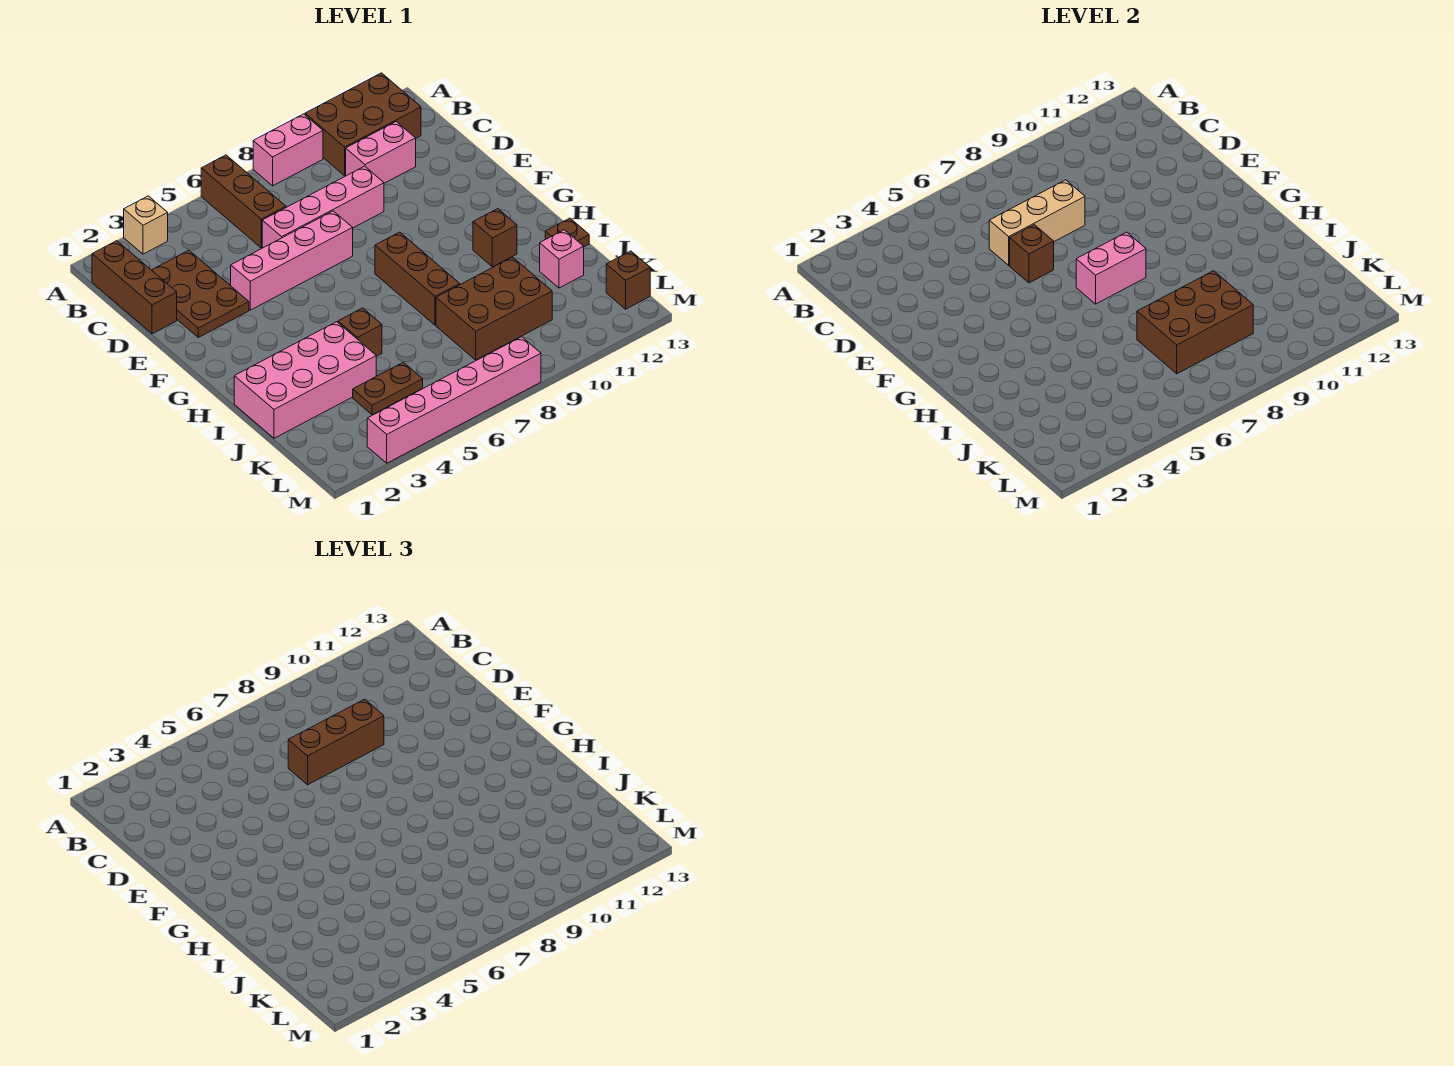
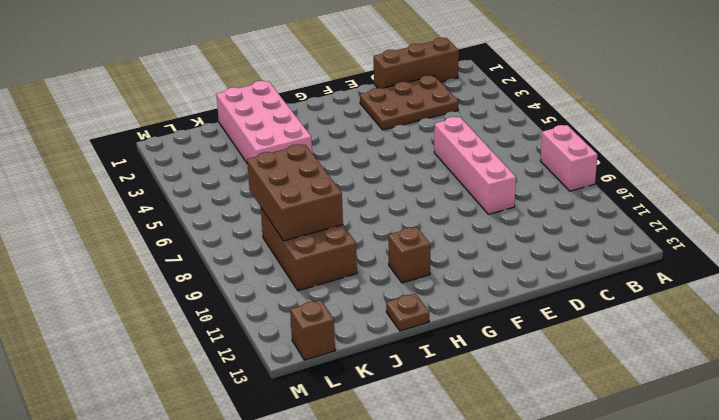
none -> tan 1x1 brick [124,196,168,254]
none -> brown 1x3 brick [201,155,286,248]
none -> brown 2x3 brick [305,73,421,176]

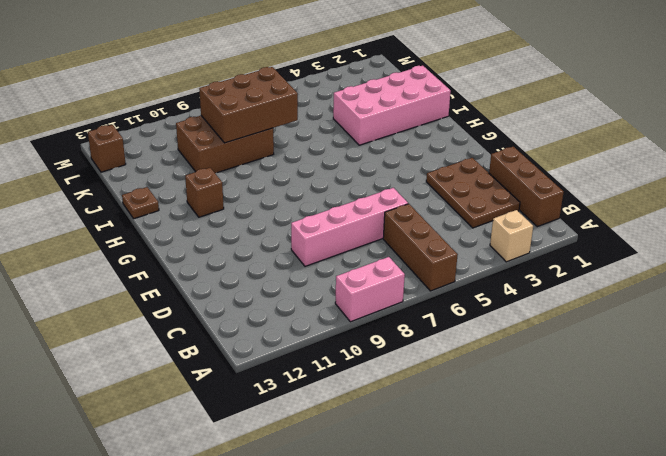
none -> brown 2x3 brick [305,73,421,176]
none -> pink 1x2 brick [346,122,416,183]
none -> pink 1x4 brick [231,211,353,310]

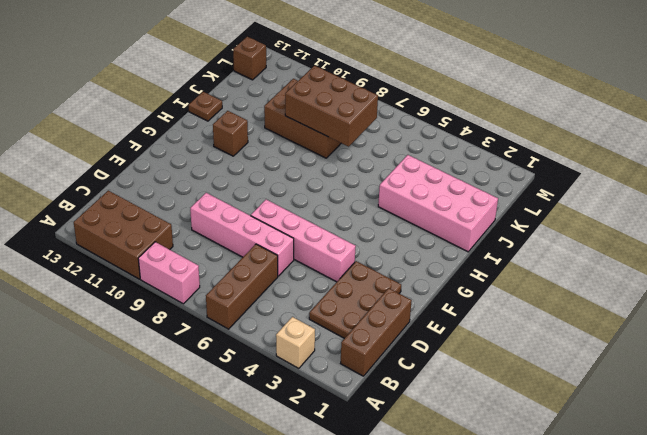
none -> pink 1x2 brick [346,122,416,183]
none -> brown 1x3 brick [375,232,460,325]
none -> brown 1x1 brick [338,308,382,356]

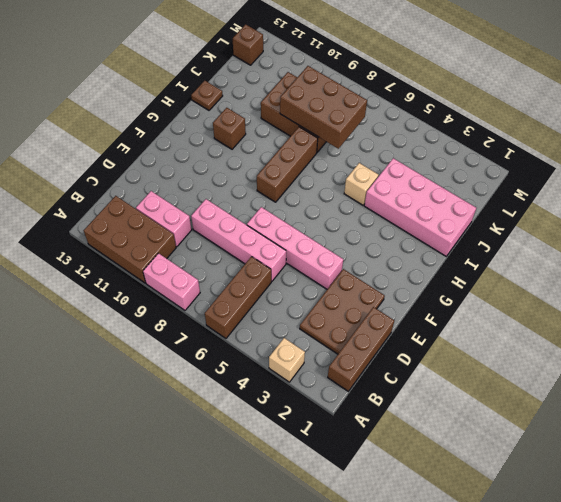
tan 1x1 brick [344,163,379,205] -> brown 1x1 brick [338,308,382,356]
none -> pink 1x1 brick [540,230,584,288]
none -> brown 1x2 plate [353,362,423,415]
none -> pink 1x6 brick [367,337,541,463]

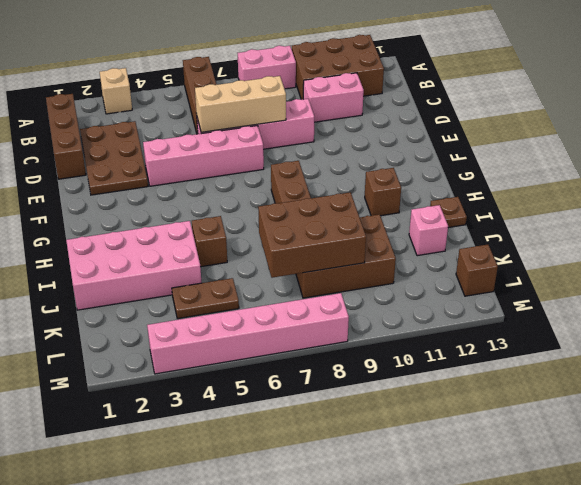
none -> brown 1x1 brick [1010,225,1054,283]
none -> pink 1x2 brick [1076,232,1146,304]
none -> brown 1x3 brick [288,699,384,785]

